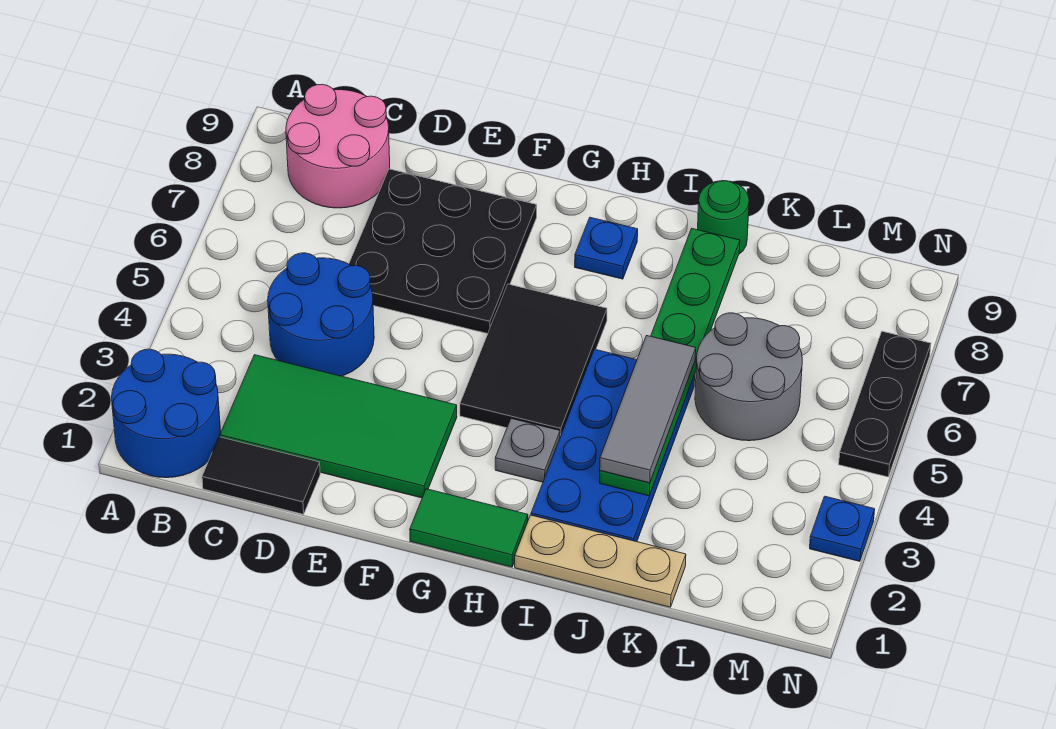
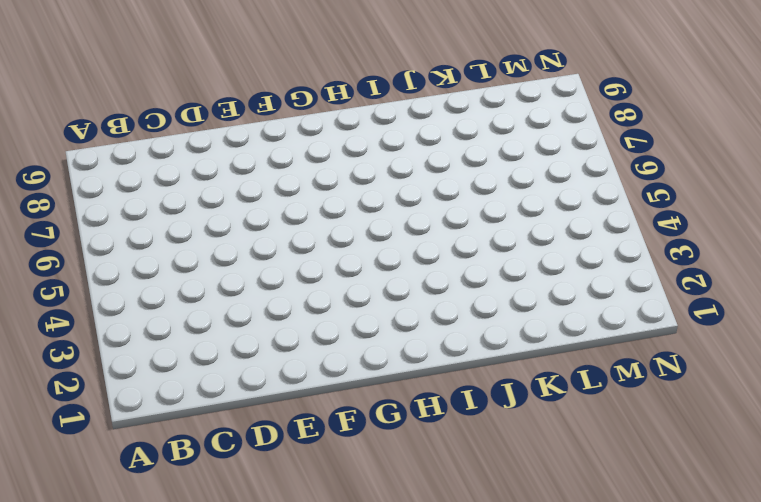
none -> blue 2x2 round brick [112,349,221,478]
none -> pink 2x2 round brick [286,84,390,208]
none -> black 1x2 tile [202,437,320,514]

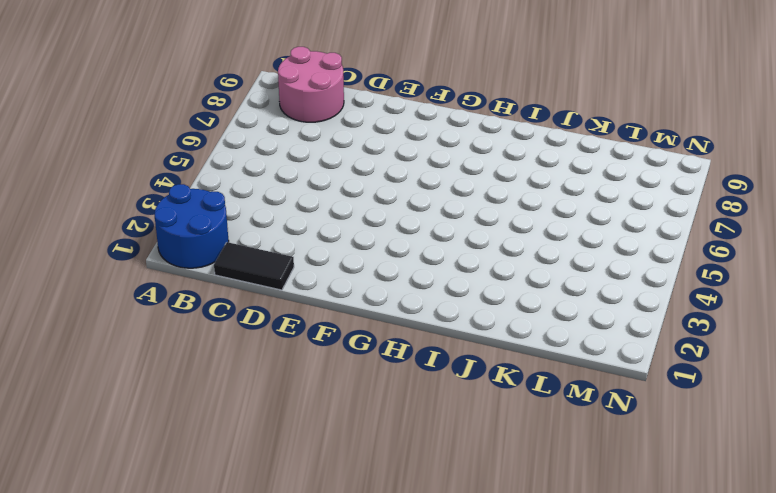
none -> green 2x4 tile [220,355,457,498]
none -> blue 2x2 round brick [268,253,374,376]
none -> black 3x3 plate [349,169,537,334]

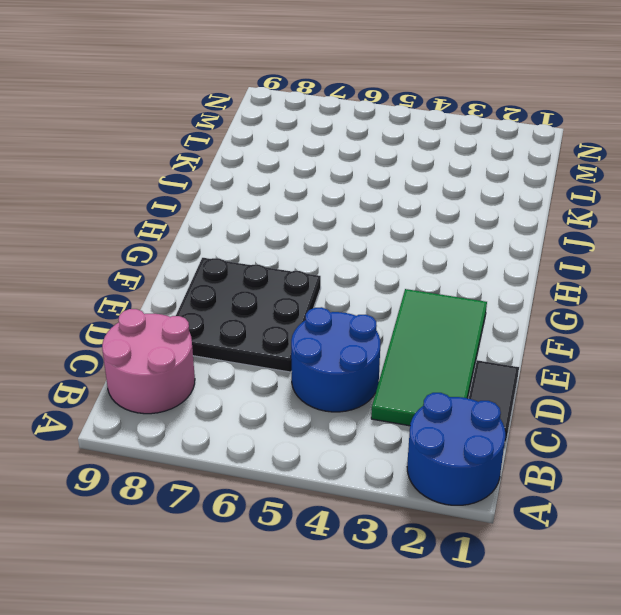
none -> green 1x2 tile [410,489,528,567]
none -> black 2x3 tile [460,284,607,437]
none -> grey 1x1 plate [495,418,560,482]

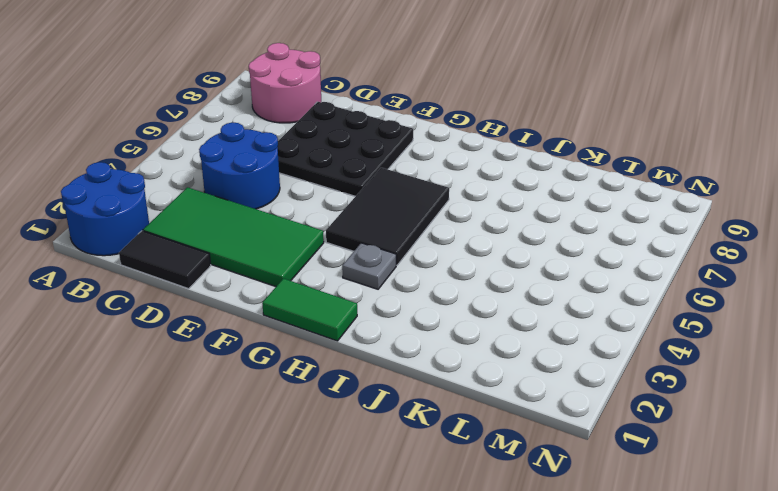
none -> blue 1x1 plate [575,217,638,279]
none -> tan 1x3 plate [515,515,686,607]
none -> blue 2x4 plate [531,349,695,542]

